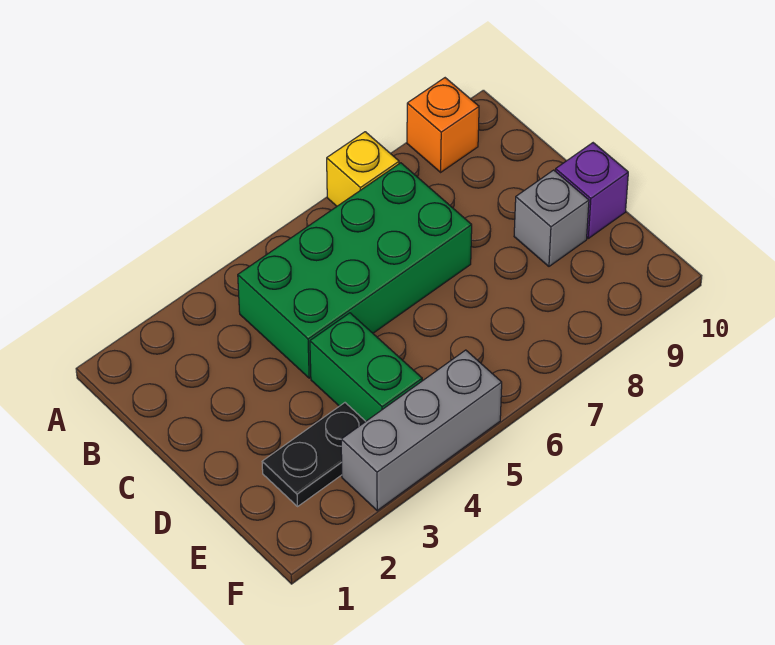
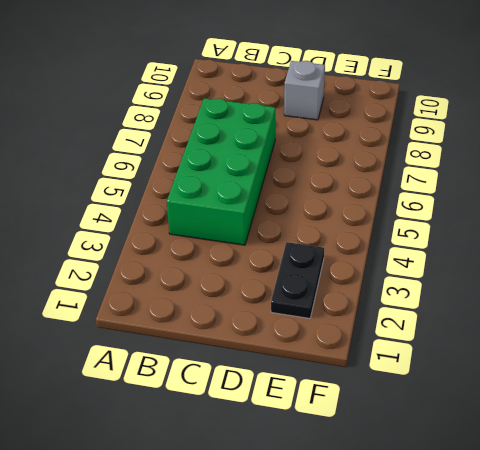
none -> yellow 1x1 brick [327,132,399,206]
none -> orange 1x1 brick [407,78,479,172]

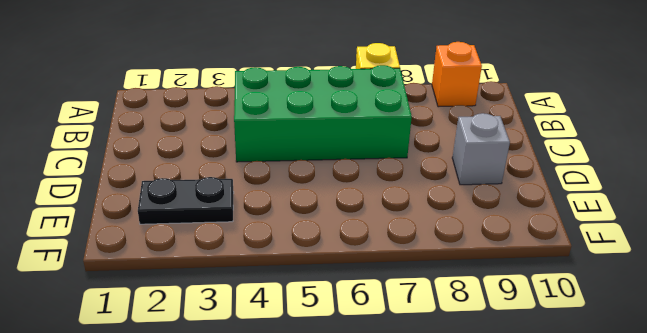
none -> green 1x2 brick [310,313,422,421]
none -> purple 1x1 brick [556,143,628,238]

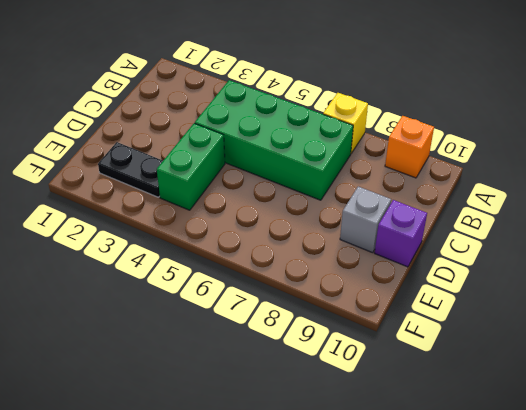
none -> grey 1x3 brick [341,350,502,510]

